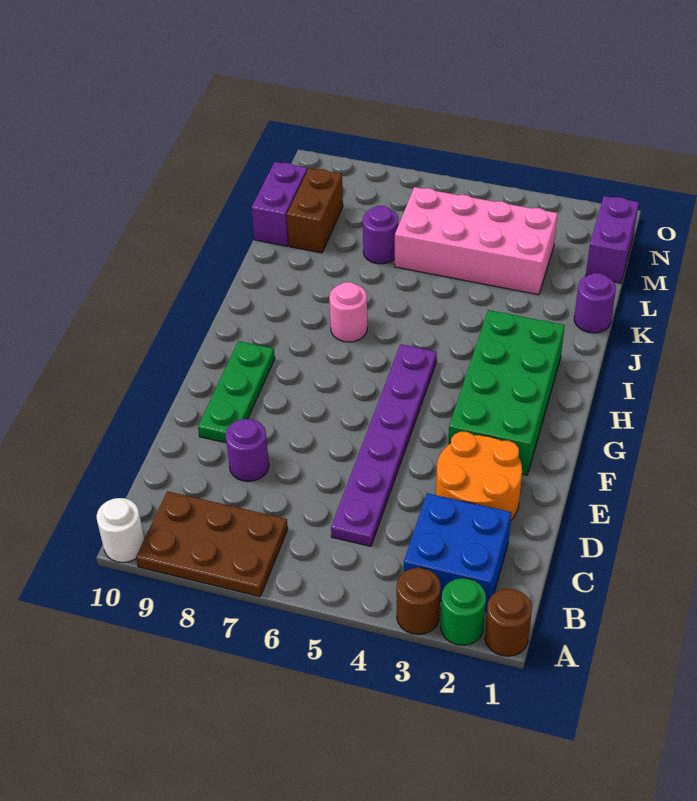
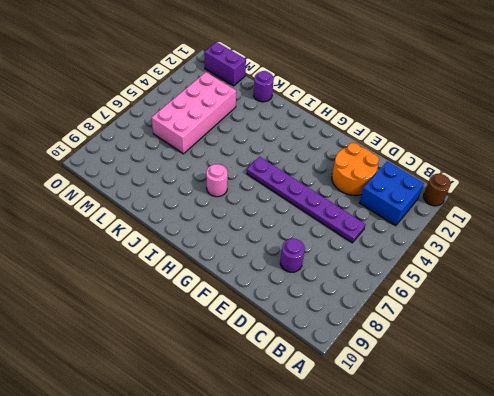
none -> green 1x1 round brick [440,578,486,645]
none -> brown 1x1 round brick [397,568,441,635]
none -> brown 2x3 plate [136,491,288,597]

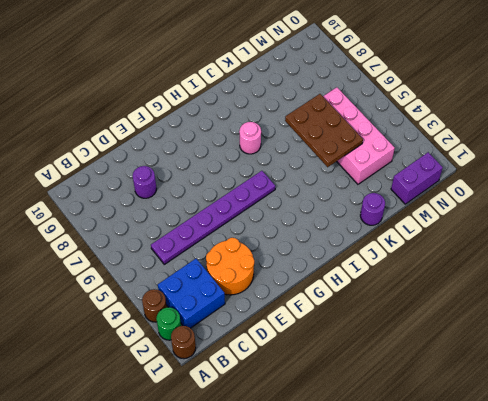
brown 2x3 plate [285,94,363,167] -> brown 2x3 plate moved to [136,491,288,597]
none -> white 1x1 round brick [97,498,145,562]
none -> green 1x3 plate [198,341,275,443]
none -> green 2x4 brick [448,310,565,475]

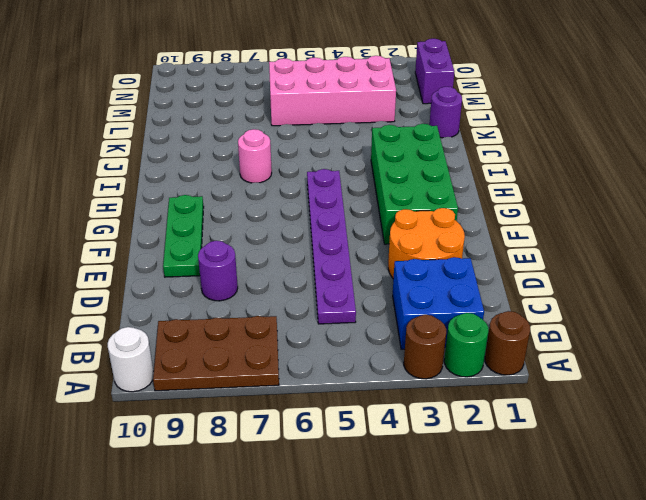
none -> purple 1x1 round brick [363,206,398,264]
none -> brown 1x2 brick [287,168,343,253]
none -> purple 1x2 brick [251,162,307,246]

